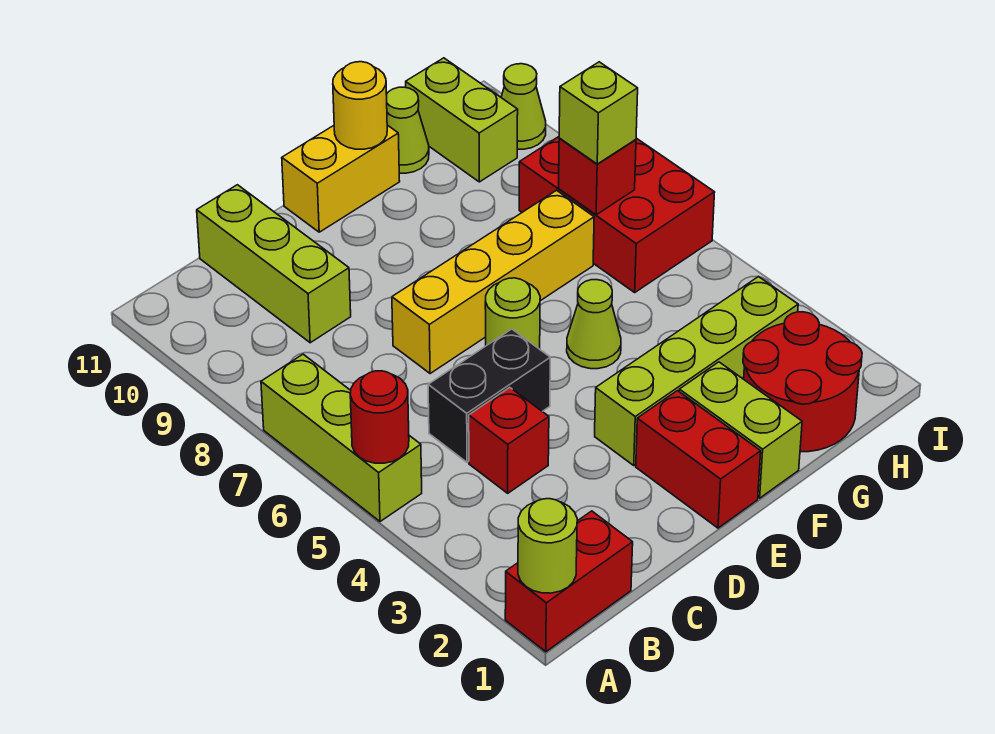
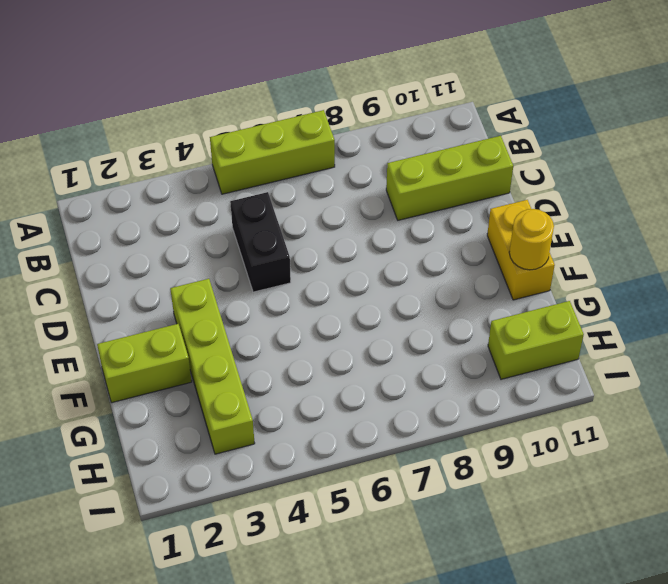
none -> red 1x2 brick [505,511,633,652]
none -> red 1x1 brick [469,388,549,493]
none -> yellow 1x4 brick [392,190,594,374]

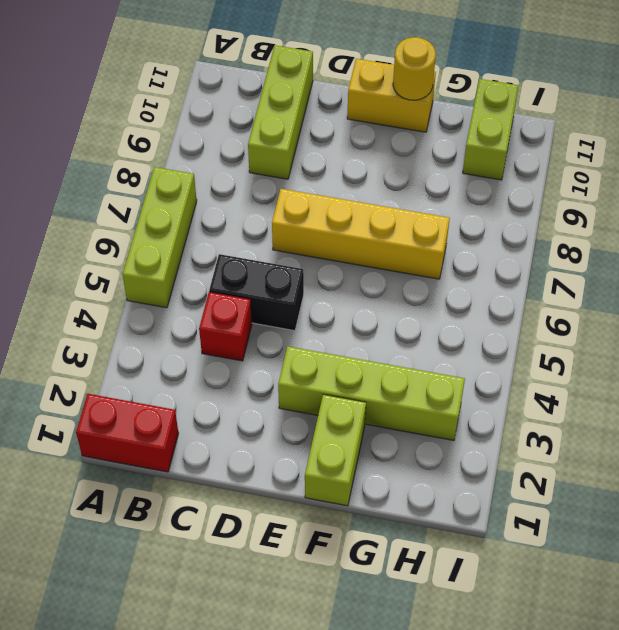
none -> red 1x2 brick [636,391,761,528]
none -> lime 1x1 round brick [485,278,540,349]
none -> lime 1x1 cone [567,280,621,369]

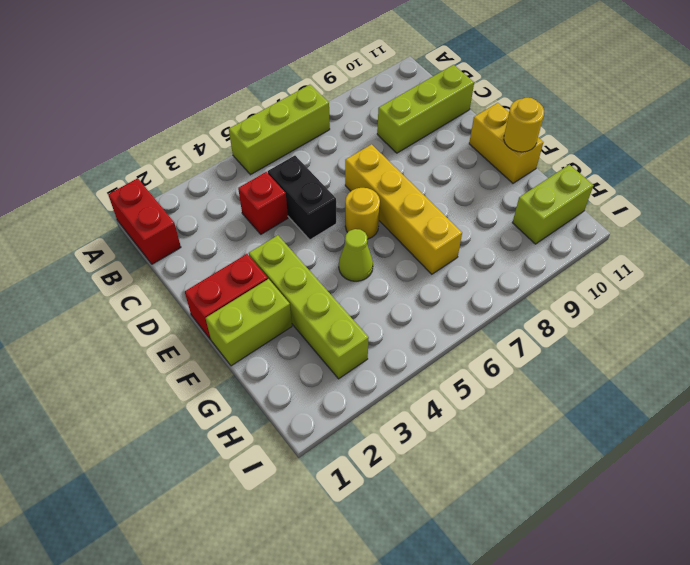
yellow 1x1 round brick [345,188,380,239] -> lime 1x1 round brick [485,278,540,349]
none -> red 2x2 round brick [743,312,862,452]
none -> lime 1x1 cone [386,87,429,173]
none -> red 2x3 brick [519,137,715,292]

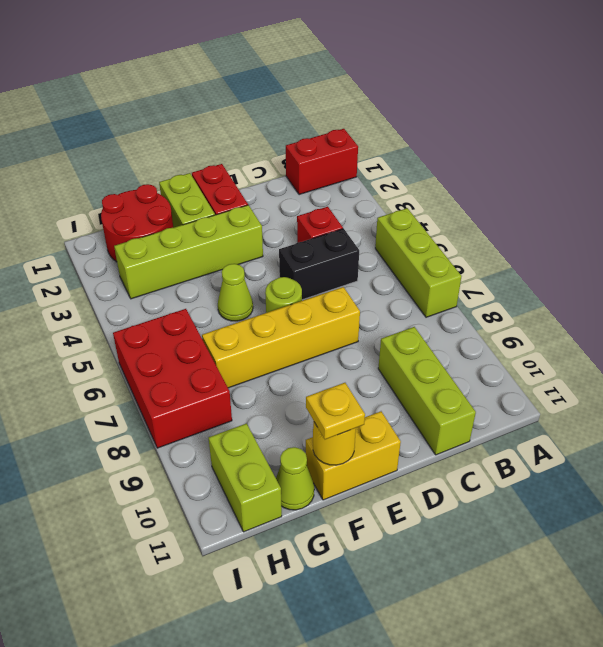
yellow 1x1 plate [306,383,365,439] -> none
none -> lime 1x1 cone [501,64,546,149]
none -> lime 1x1 round brick [518,499,577,593]
none -> red 1x1 round brick [350,371,409,463]

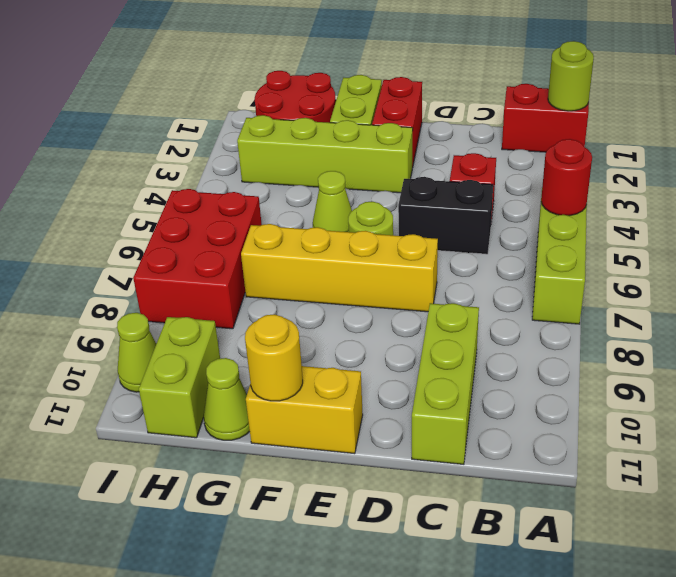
none -> red 1x1 brick [559,138,636,215]
none -> lime 1x1 brick [559,62,638,164]

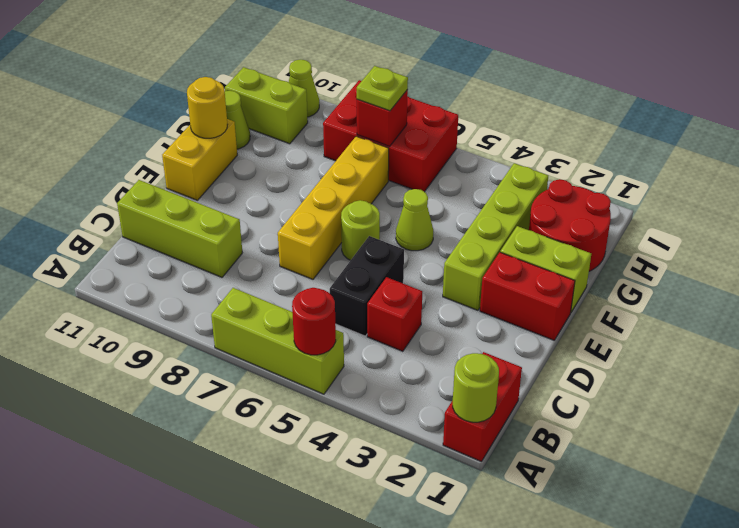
lime 1x1 plate [357,66,408,111] -> lime 1x1 brick [559,62,638,164]

